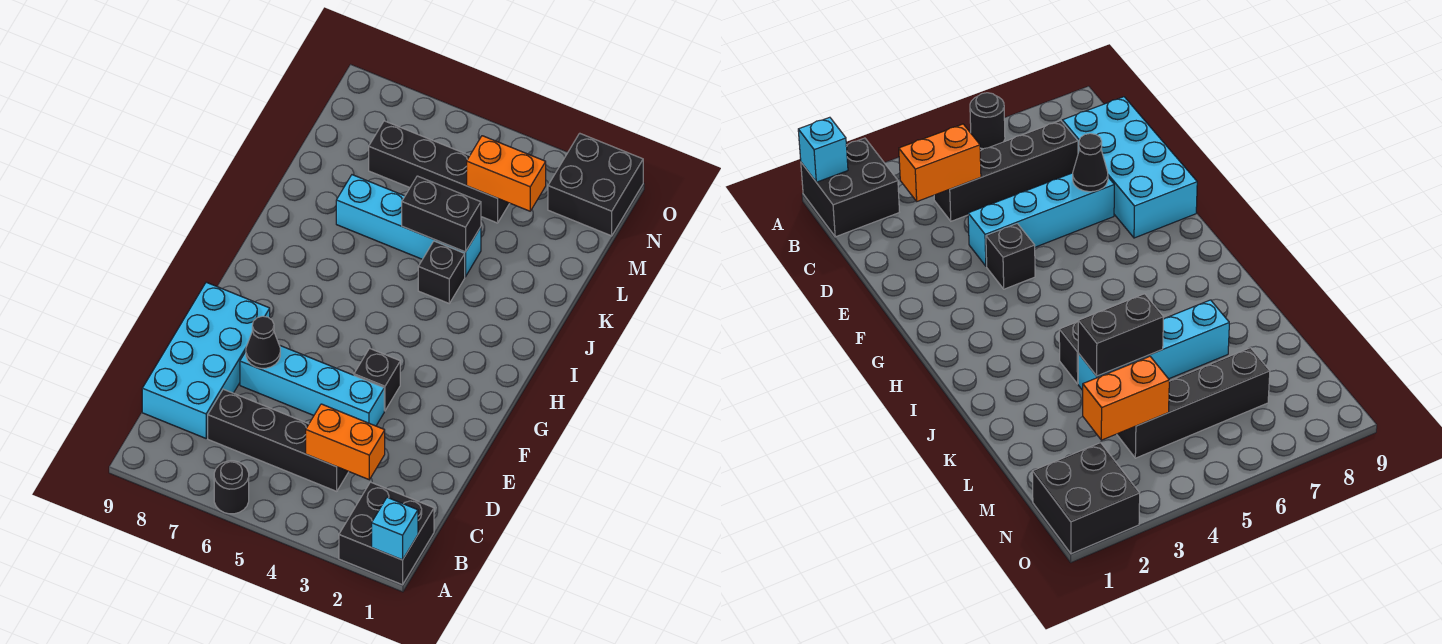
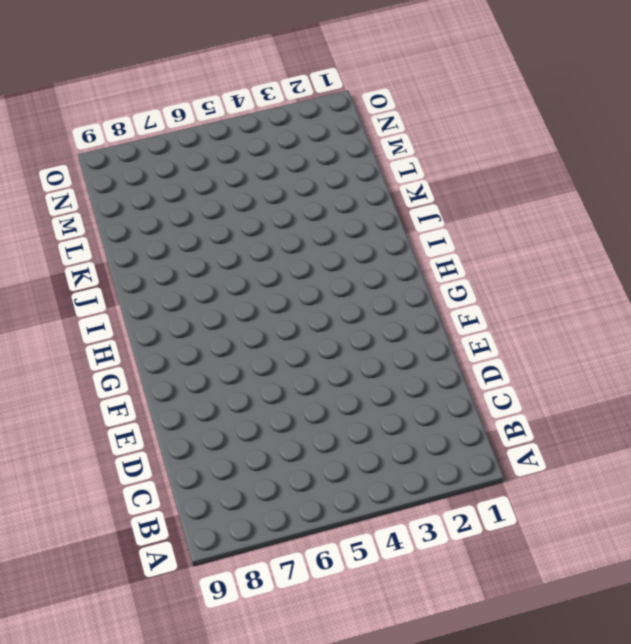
none -> black 2x2 brick [339,482,434,585]
none -> black 1x1 round brick [214,461,249,514]
none -> black 1x4 brick [208,389,349,491]

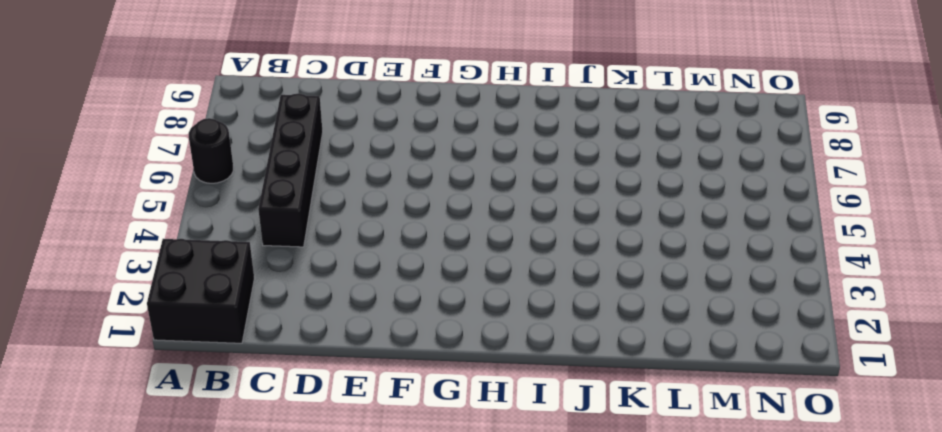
none -> cyan 2x4 brick [142,282,270,438]
none -> cyan 1x4 brick [240,346,384,426]
none -> black 1x1 brick [354,348,400,411]

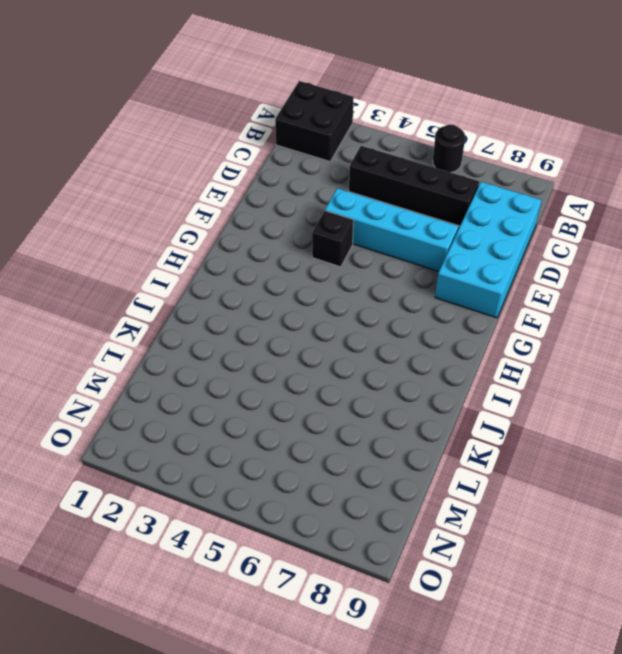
none -> black 1x1 brick [418,241,465,303]
none -> cyan 1x4 brick [336,175,481,277]
none -> black 1x4 brick [369,121,510,223]

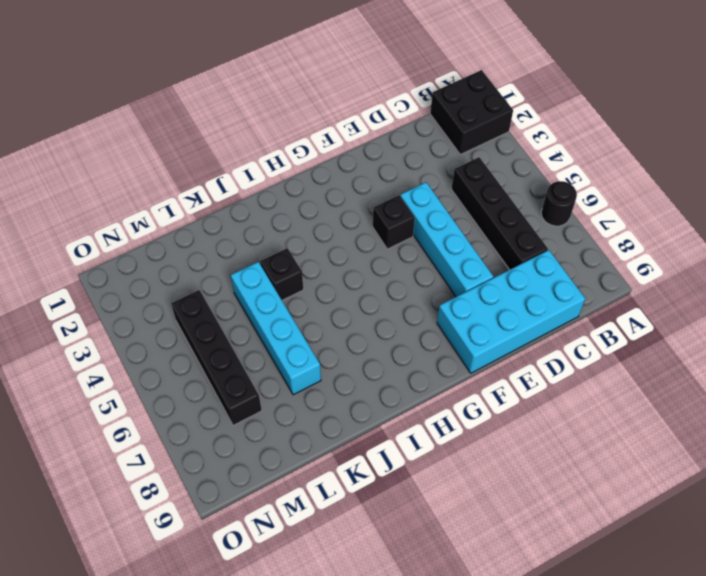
none -> black 2x2 brick [548,133,643,236]
none -> cyan 1x1 brick [372,497,418,560]
none -> orange 1x2 brick [306,404,385,480]

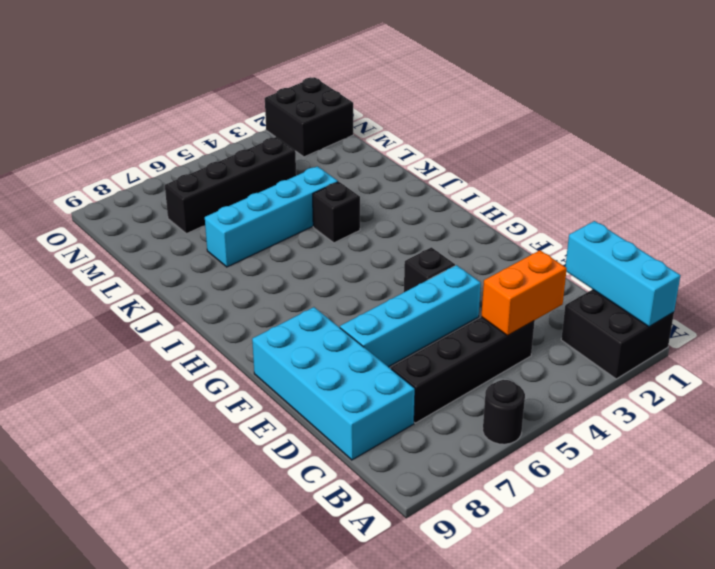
cyan 1x3 brick [565,221,680,327] -> cyan 1x1 brick [372,497,418,560]
none -> black 1x1 cone [246,316,280,368]
none -> black 1x2 brick [402,176,481,252]
none -> orange 1x2 brick [467,136,546,211]

